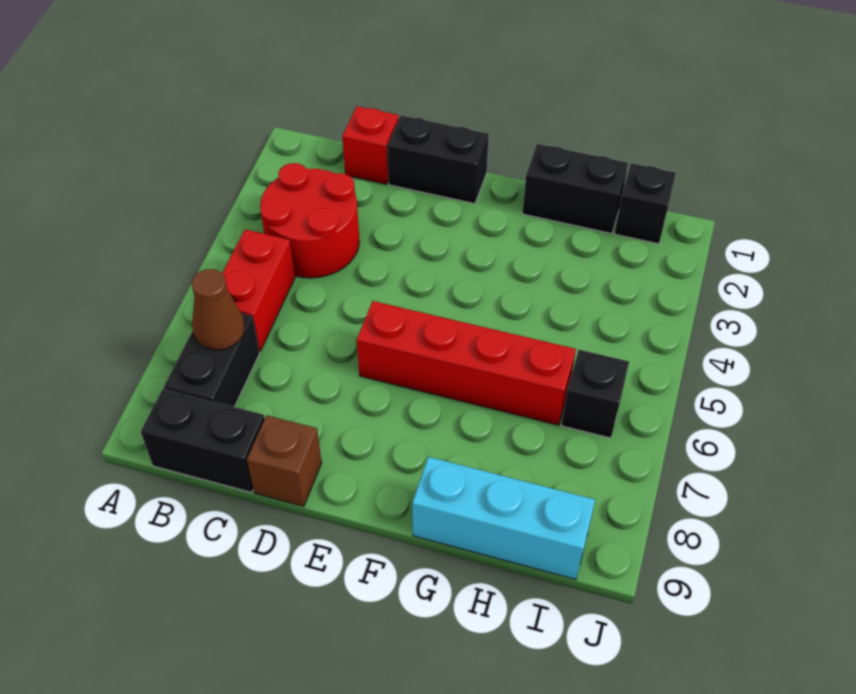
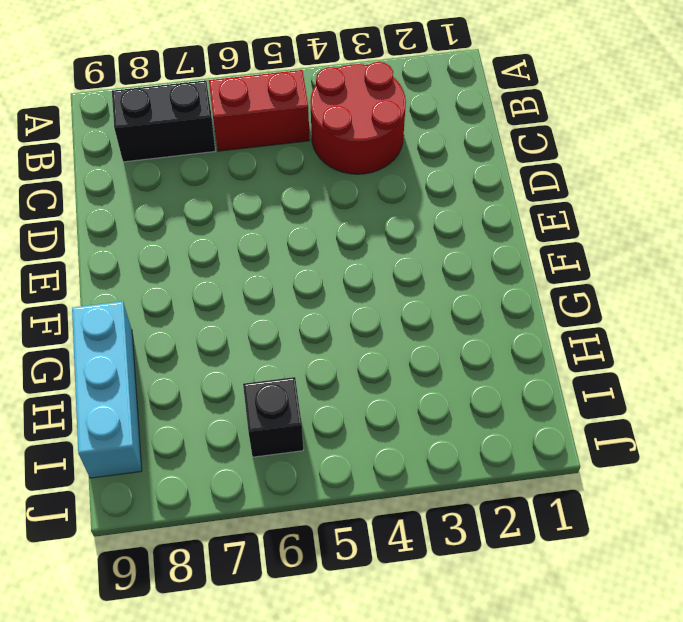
none -> black 1x2 brick [141,389,265,493]
none -> red 1x1 brick [342,106,399,184]
none -> black 1x2 brick [387,115,489,204]

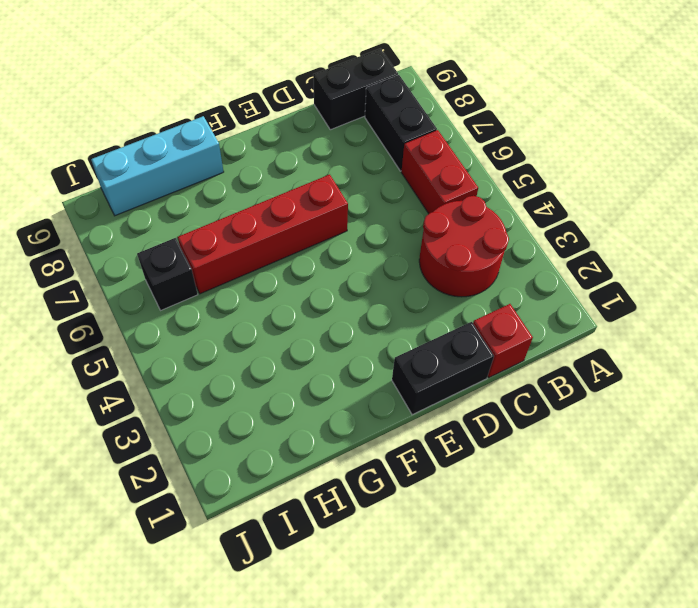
none -> brown 1x1 brick [247,415,322,507]
none -> black 1x2 brick [523,144,628,234]
none -> black 1x1 brick [615,163,676,244]

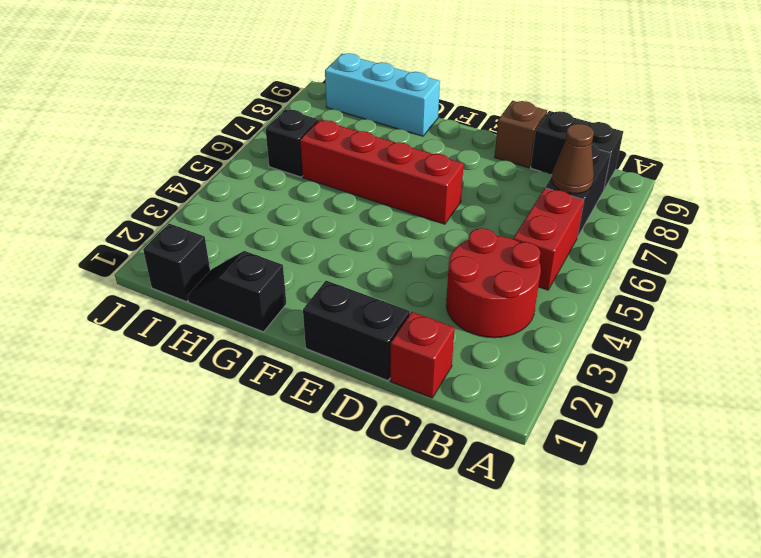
black 1x2 slope [187,251,286,332] -> black 1x2 brick [523,144,628,234]

